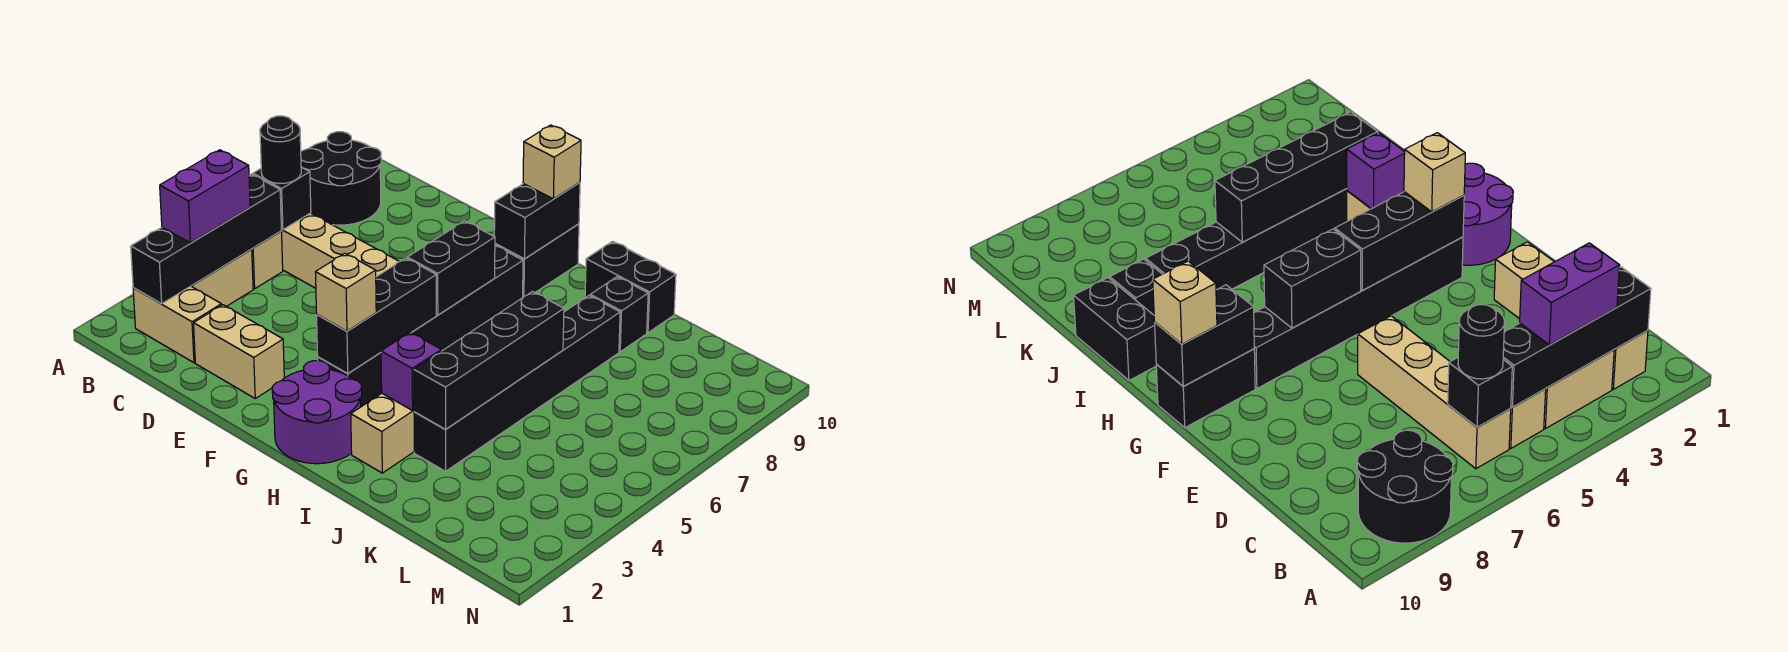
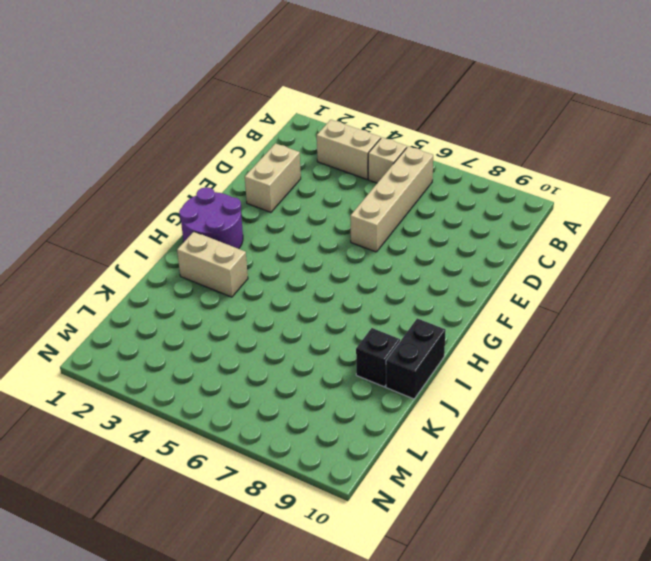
none -> black 2x2 round brick [301,132,381,225]
none -> tan 1x2 brick [133,286,221,363]
none -> black 1x6 brick [318,246,523,407]

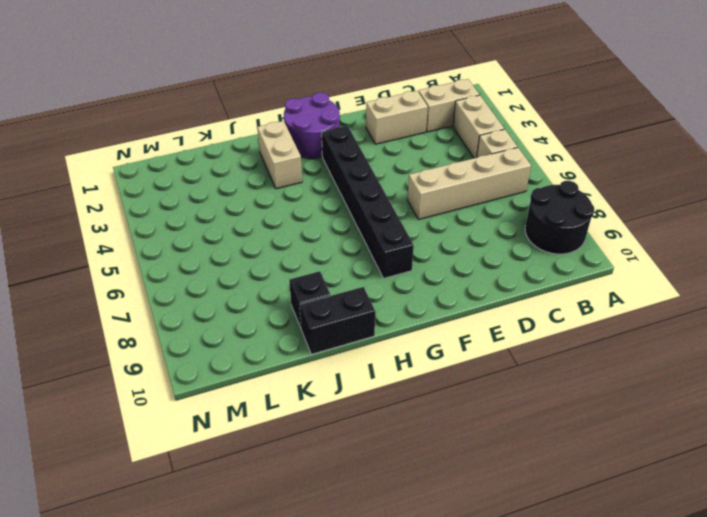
none -> black 1x2 brick [495,224,579,297]
none -> black 1x6 brick [414,296,620,471]
none -> black 1x4 brick [131,174,281,304]

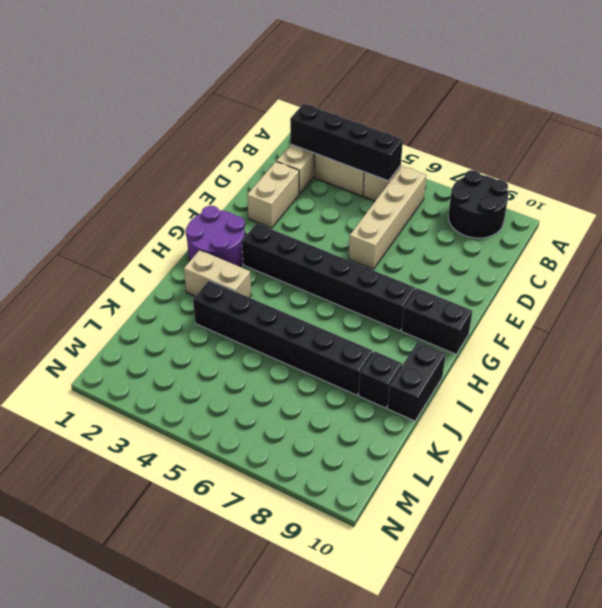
none -> black 1x1 brick [253,167,311,230]
none -> black 1x3 brick [317,258,436,374]
none -> black 1x2 brick [407,221,495,315]

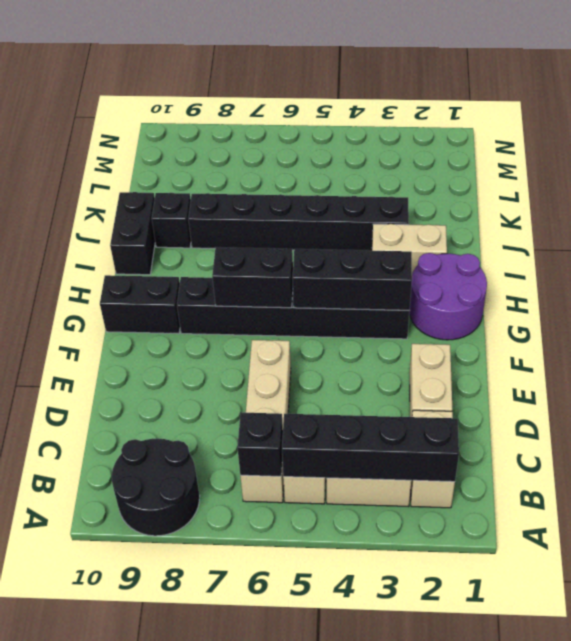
none -> black 1x2 brick [494,183,580,259]
none -> purple 1x1 brick [381,332,441,410]
none -> black 1x4 brick [414,292,564,430]

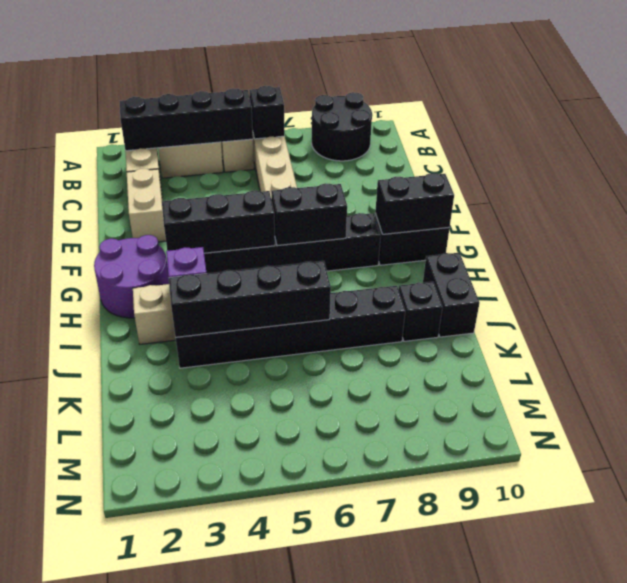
none -> purple 1x2 brick [160,150,250,243]
none -> black 1x1 round brick [260,116,301,183]
none -> tan 1x1 brick [316,253,376,331]

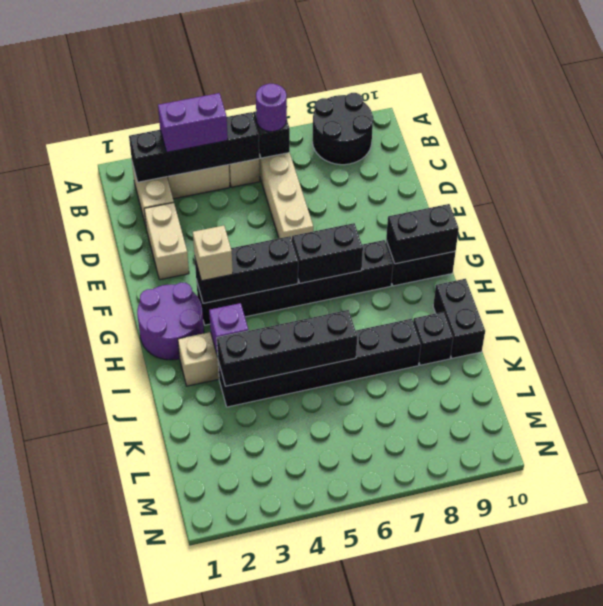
purple 1x1 round brick [256,84,287,132] -> black 1x1 round brick [260,116,301,183]
none -> tan 1x1 brick [523,125,581,199]

